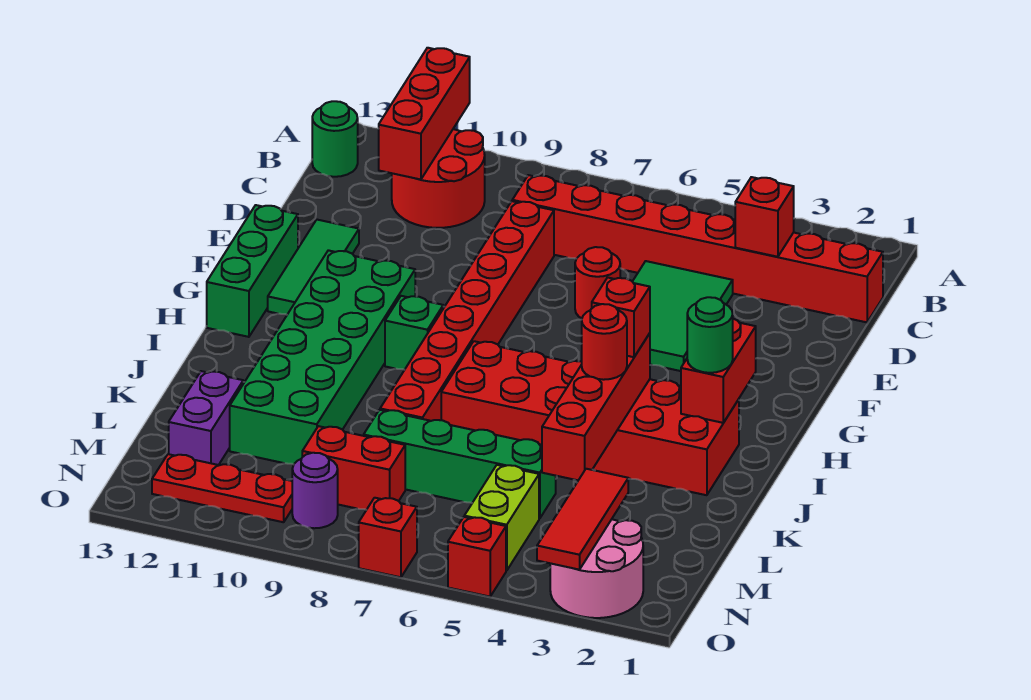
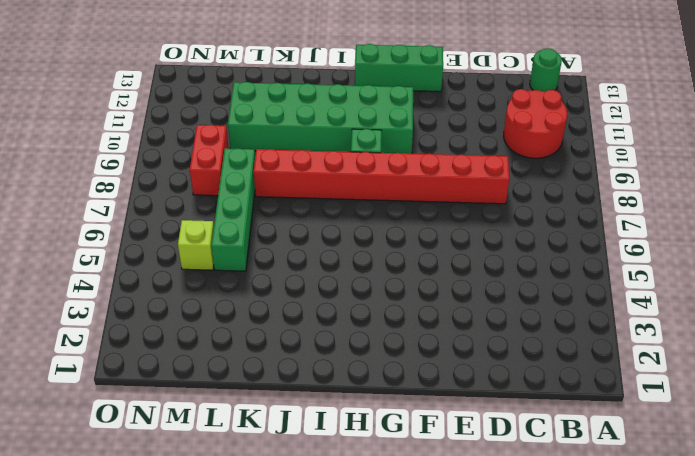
lime 1x1 brick [178,220,214,270] -> lime 1x2 brick [464,465,539,571]
none -> red 1x8 brick [512,175,883,322]
none -> green 2x3 tile [632,261,733,371]
none -> red 1x1 round brick [575,247,620,318]

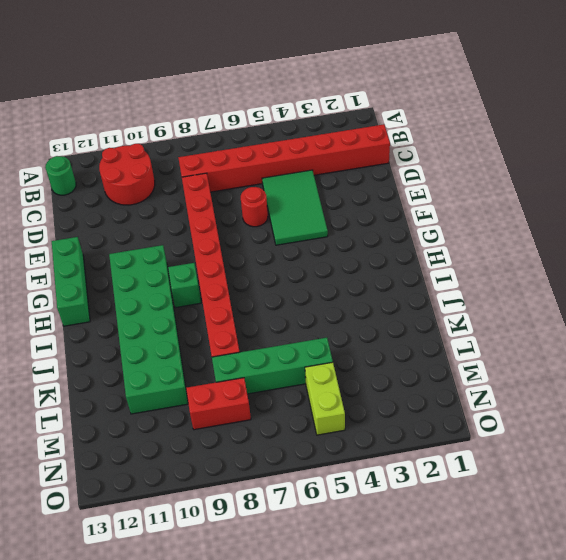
none -> green 1x3 tile [268,220,359,315]
none -> red 2x6 brick [441,341,739,495]
none -> purple 1x2 brick [169,371,243,465]

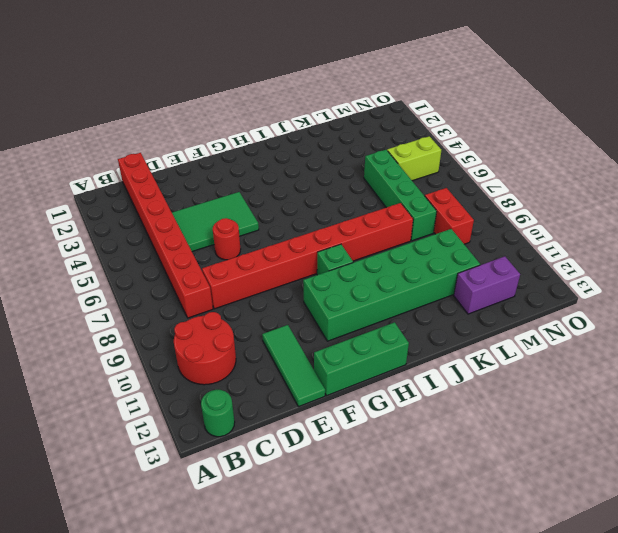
green 1x3 tile [262,325,325,407] -> green 1x3 tile turned to [268,220,359,315]
none -> red 2x6 brick [441,341,739,495]
none -> pink 2x2 round brick [550,519,643,618]
none -> purple 1x1 round brick [292,453,338,528]

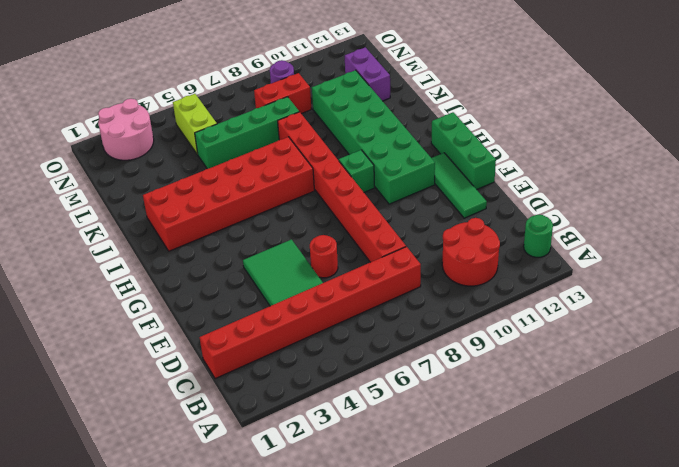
none -> red 1x3 plate [152,454,292,522]
none -> red 1x1 brick [448,517,506,597]
none -> red 1x1 brick [359,498,417,577]

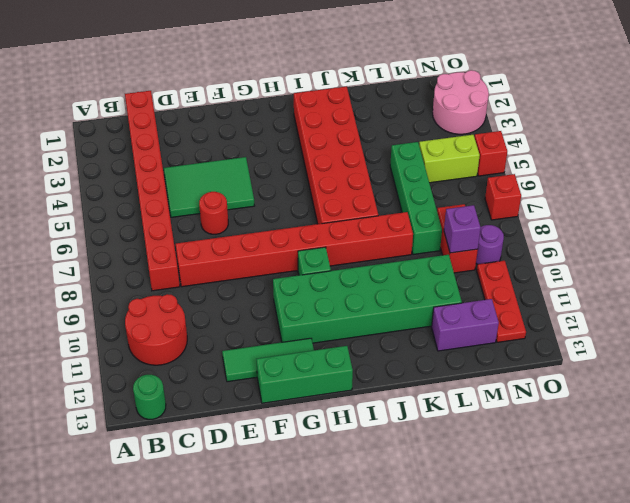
purple 1x1 brick [444,205,481,253] -> none
none -> red 1x3 brick [379,48,470,179]
none -> red 1x1 brick [735,177,794,257]
none -> red 1x2 brick [681,319,756,423]

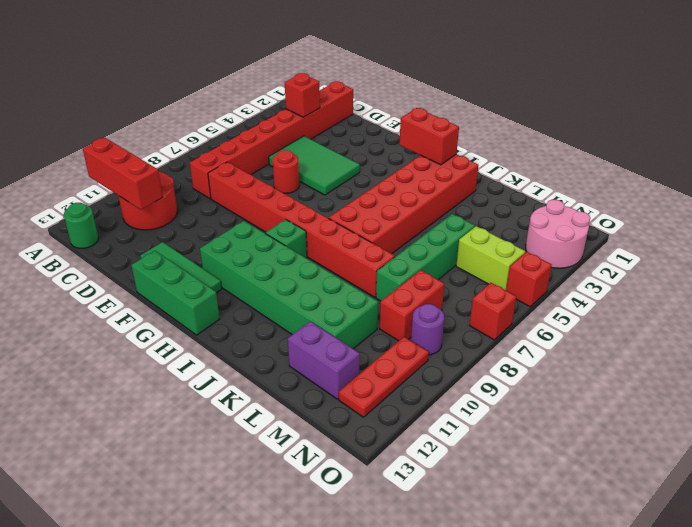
none -> red 1x4 brick [542,333,650,480]
none -> red 1x3 tile [537,469,628,570]
none -> green 1x1 round brick [687,297,733,373]

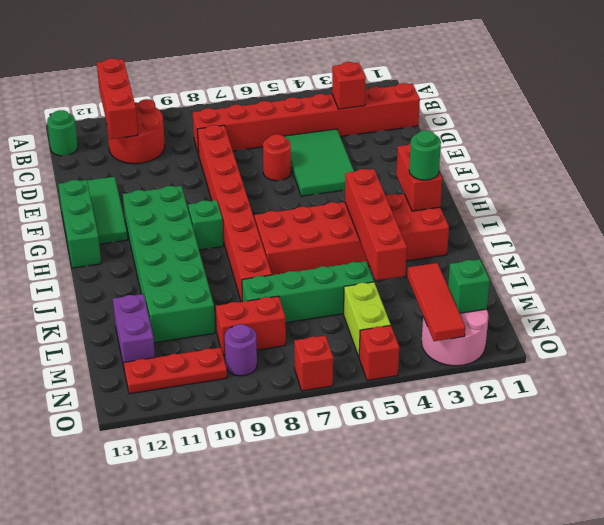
green 1x1 brick [448,259,490,313] -> none
none -> red 1x1 brick [592,277,650,357]
none -> red 1x1 round brick [582,304,627,380]

